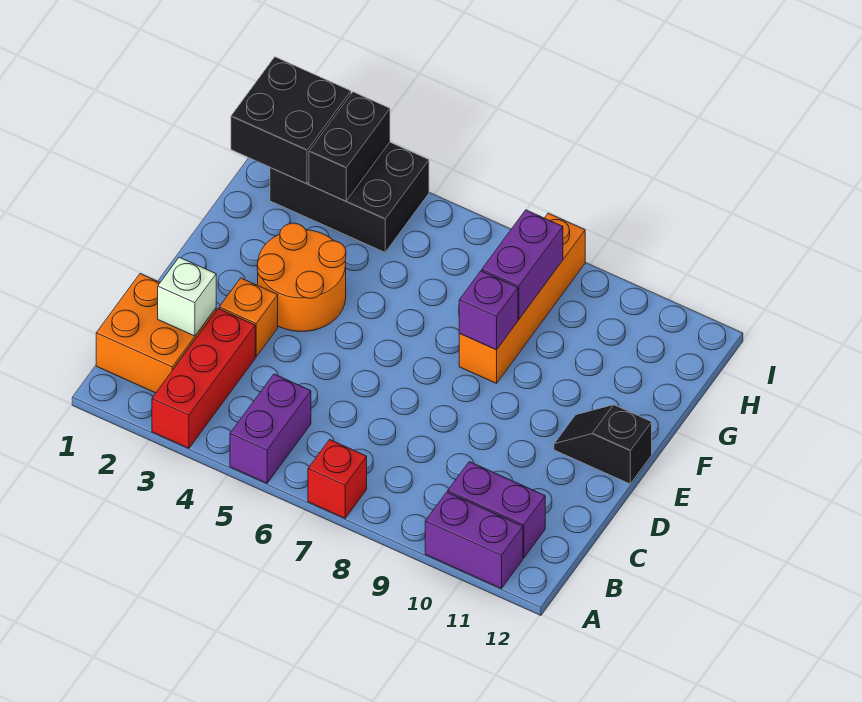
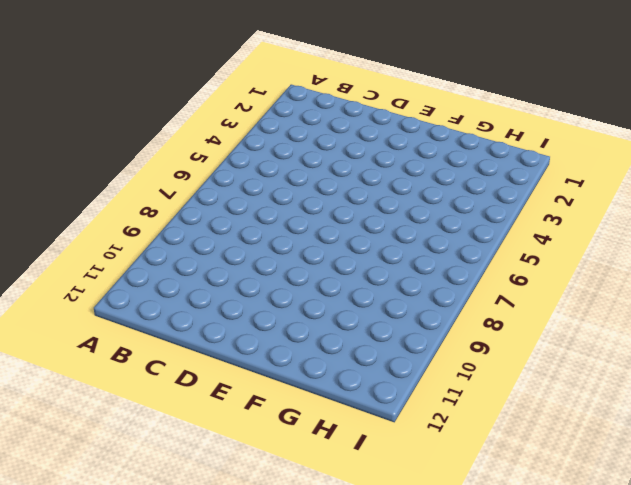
none -> red 1x3 brick [152,309,255,448]
none -> purple 1x2 brick [230,374,311,483]
none -> red 1x1 brick [308,440,367,518]

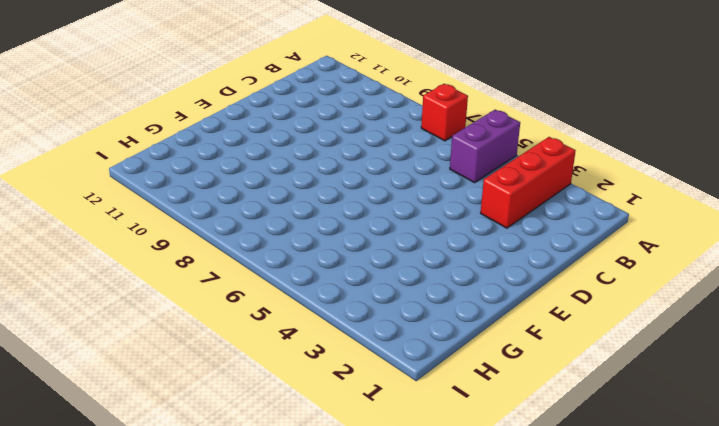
none -> purple 1x2 brick [425,492,523,588]
none -> orange 2x2 brick [96,274,216,393]
none -> purple 1x2 brick [448,462,545,558]

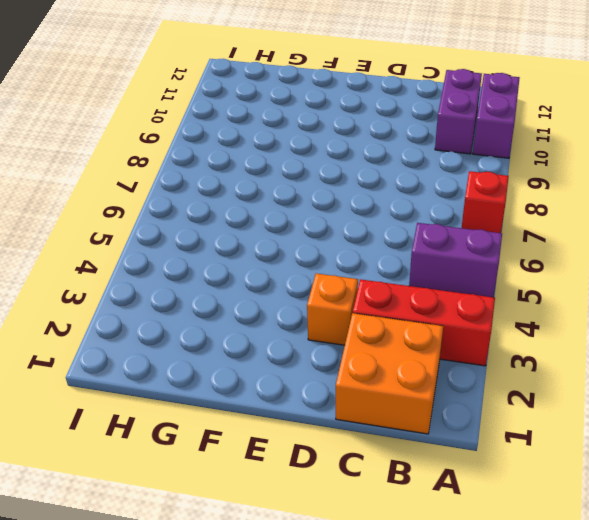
none -> orange 2x2 round brick [257,223,346,332]
none -> black 1x2 slope [554,405,652,484]
none -> orange 1x4 brick [459,213,585,383]

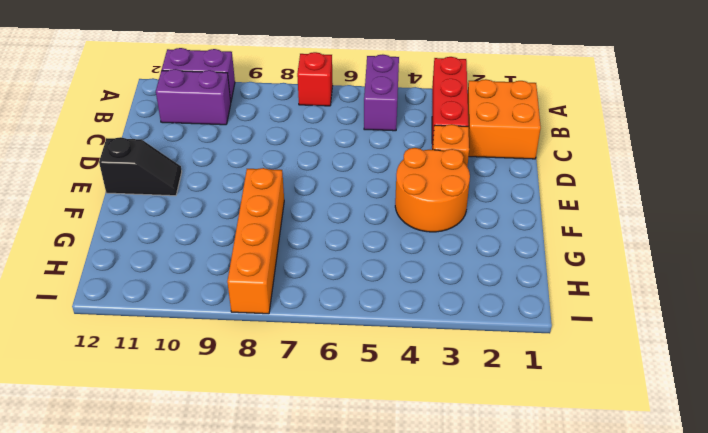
none -> black 2x3 brick [270,142,429,252]
none -> white 1x1 brick [158,257,216,336]
none -> purple 1x1 brick [459,271,518,350]

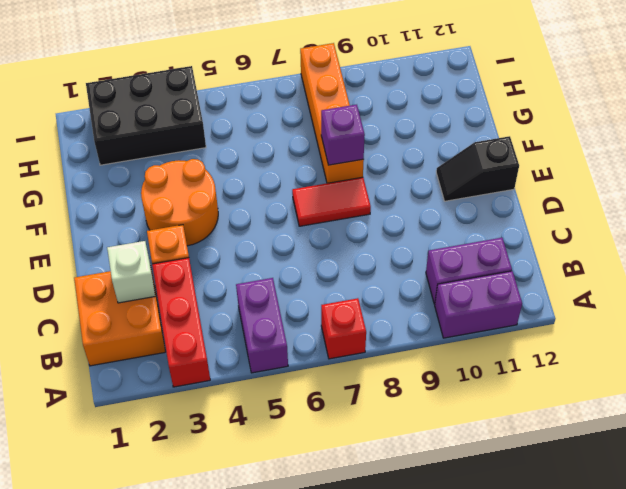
red 1x2 tile [292,177,371,226] -> none
none -> purple 1x2 brick [482,210,563,319]
none -> black 2x2 brick [231,57,351,184]
none -> black 1x2 brick [309,92,390,201]

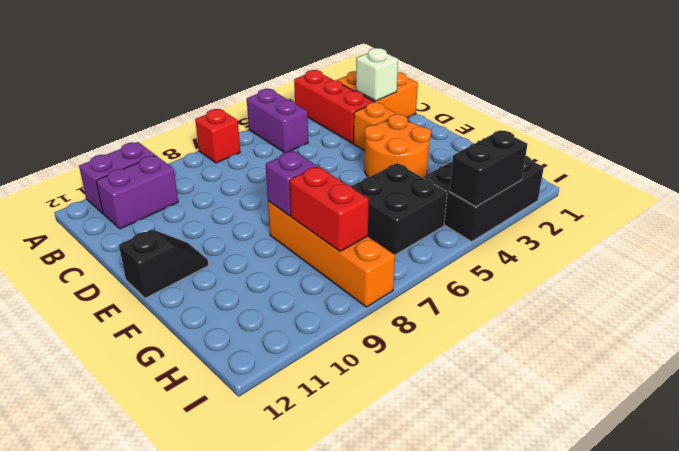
black 2x2 brick [351,163,447,255] -> black 2x2 brick moved to [231,57,351,184]
red 1x2 brick [289,166,369,251] -> purple 1x2 brick [482,210,563,319]
black 1x2 brick [450,130,527,207] -> black 1x2 brick turned to [309,92,390,201]

